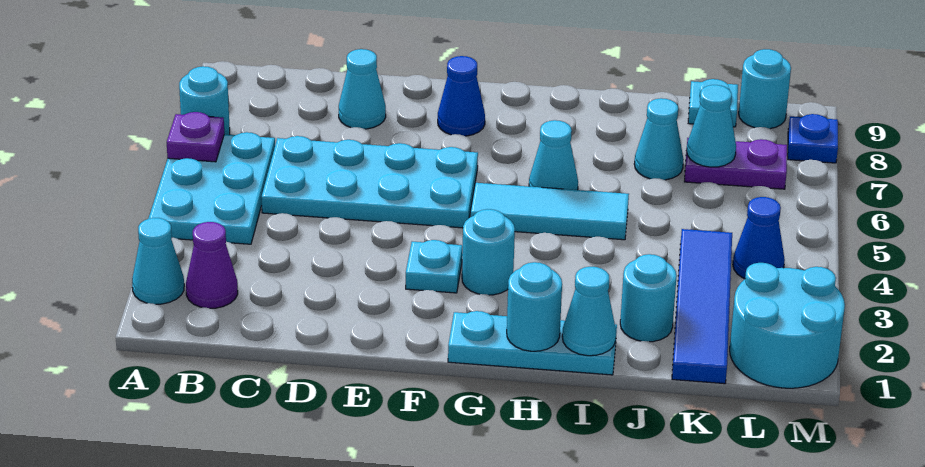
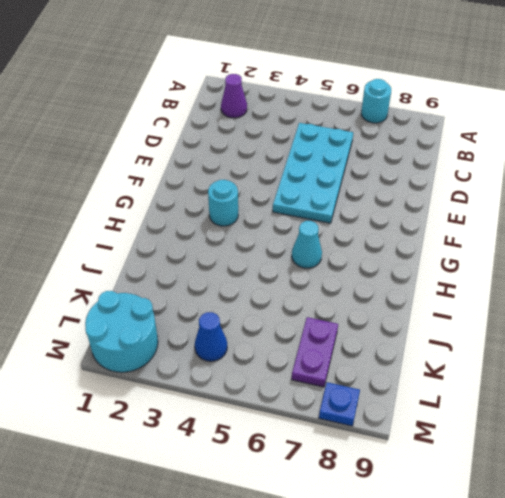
none -> cyan 1x1 cone [132,218,184,304]
none -> cyan 2x3 plate [148,132,275,244]
none -> cyan 1x1 cone [339,49,386,129]

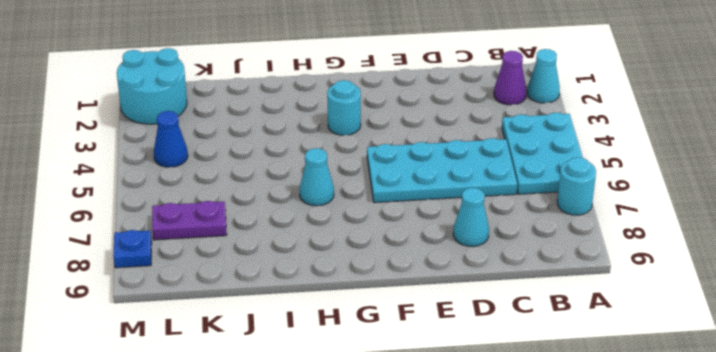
none -> cyan 1x1 plate [406,240,462,293]
none -> blue 1x1 cone [438,56,485,136]
none -> cyan 1x3 plate [448,311,617,375]

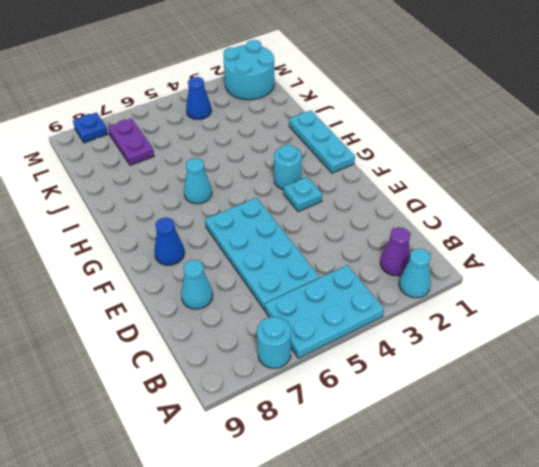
none -> cyan 1x3 tile [470,183,629,240]
none -> cyan 1x1 round brick [620,254,677,342]
none -> cyan 1x1 cone [634,98,684,180]

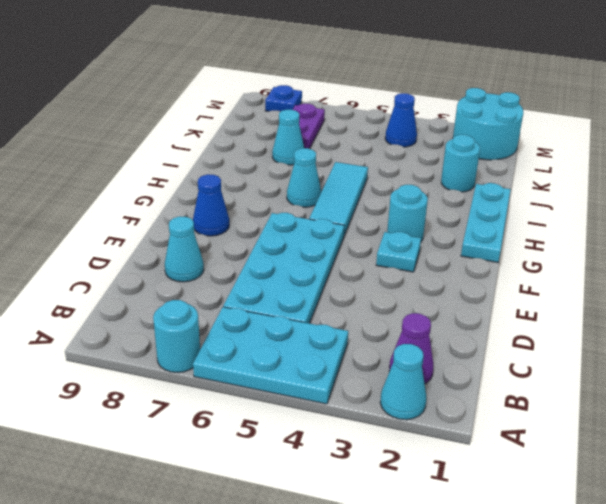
none -> blue 1x4 tile [672,229,732,384]
none -> cyan 1x1 plate [688,79,738,127]
none -> cyan 1x1 round brick [739,49,791,129]

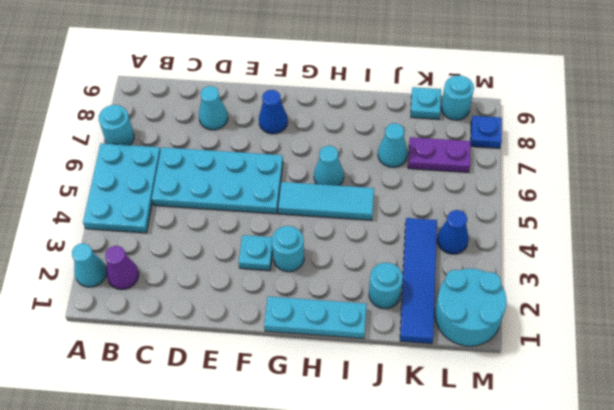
none -> purple 1x1 plate [167,112,224,162]
none -> cyan 1x1 round brick [507,262,562,351]
none -> cyan 1x1 cone [562,267,616,356]

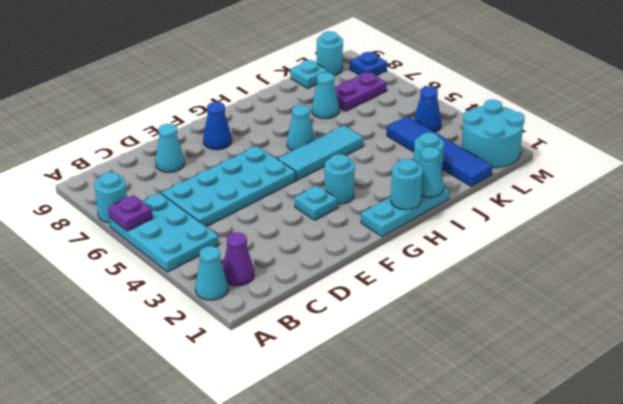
none -> cyan 1x1 cone [687,85,736,167]

